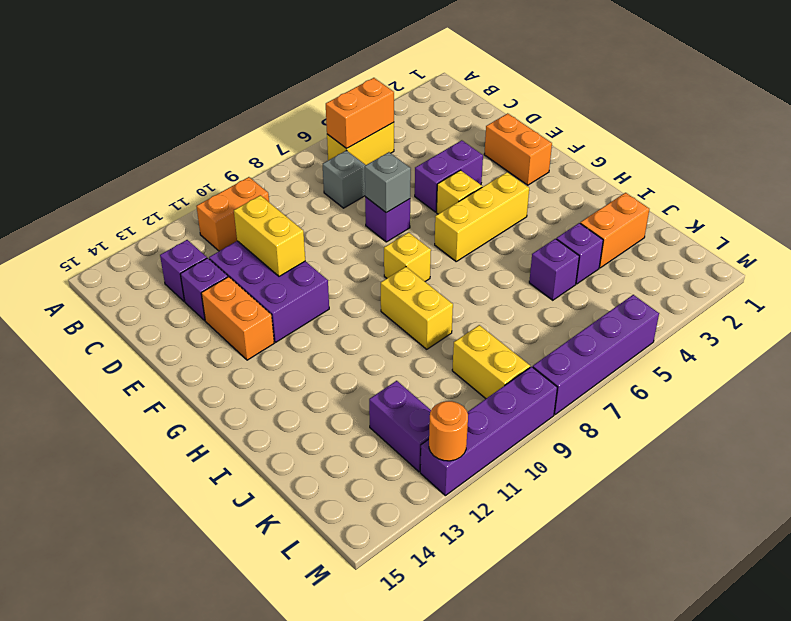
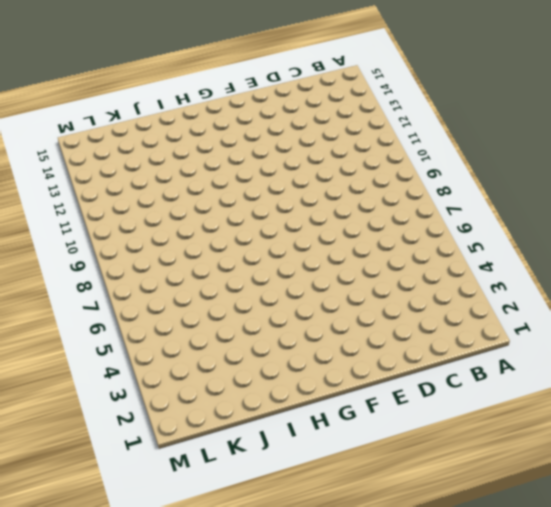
none -> yellow 1x2 brick [327,122,394,165]
none -> orange 1x2 brick [196,177,269,251]
none -> grey 1x1 brick [323,150,365,208]

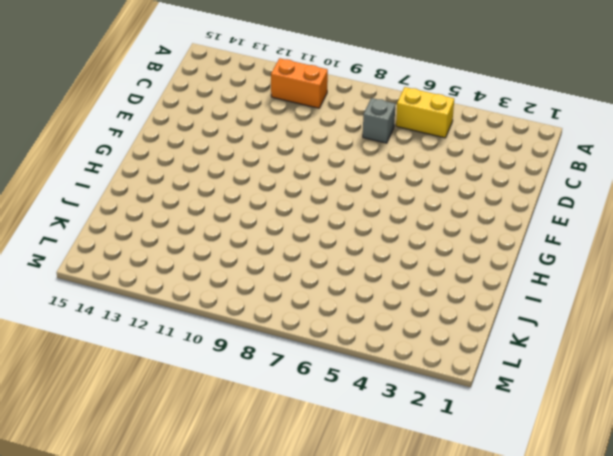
none -> purple 1x1 brick [160,240,207,301]
none -> purple 2x3 brick [209,241,329,342]
none -> purple 1x1 brick [180,258,228,321]

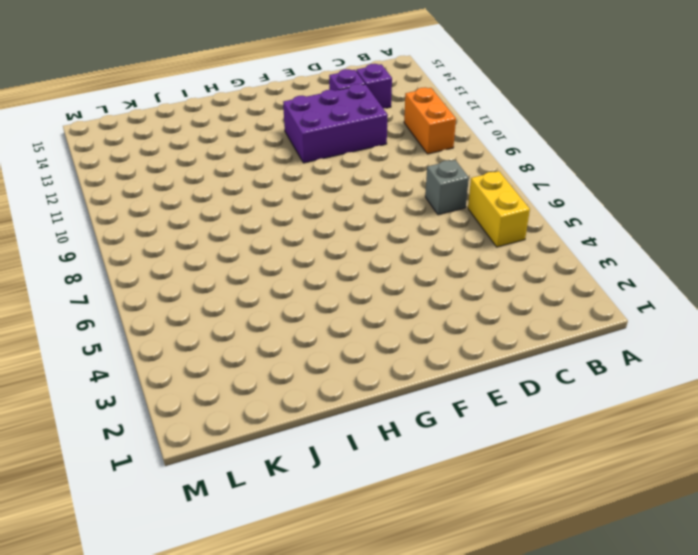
none -> orange 1x2 brick [484,113,552,185]
none -> purple 1x2 brick [415,140,483,212]
none -> purple 1x1 brick [365,197,410,242]

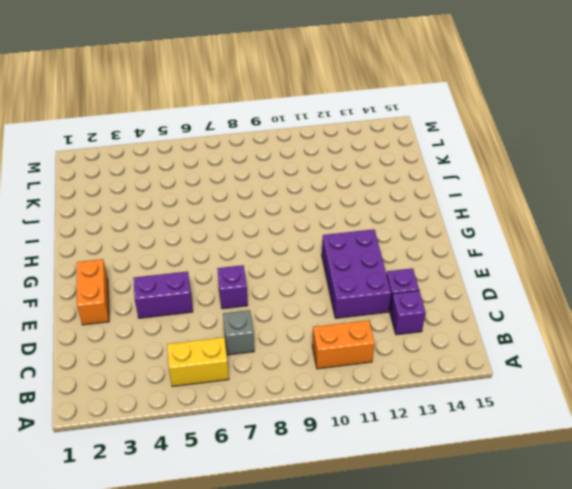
none -> orange 1x2 brick [201,277,274,360]
none -> yellow 1x1 brick [437,170,482,214]
none -> yellow 1x3 brick [435,172,529,261]

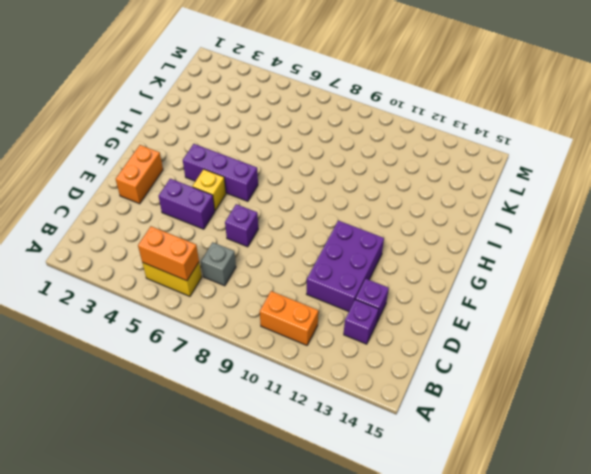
purple 1x3 brick [183,144,258,201] -> yellow 1x3 brick [435,172,529,261]
none -> orange 1x2 brick [201,277,274,360]
none -> yellow 1x1 brick [384,232,431,281]
none -> yellow 1x2 brick [381,267,453,349]

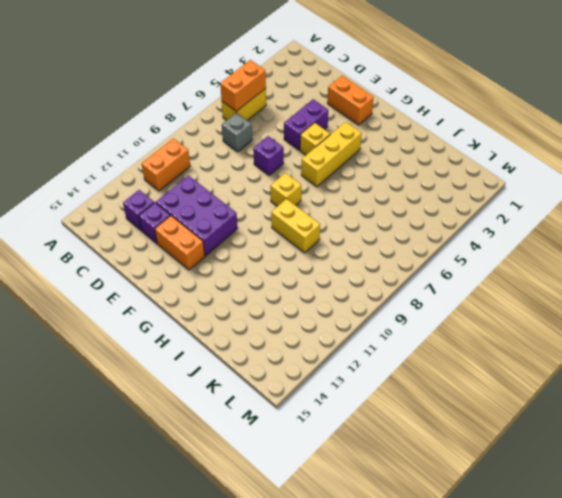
none -> orange 1x2 brick [580,193,649,268]
none -> purple 1x1 brick [556,223,603,284]
none -> purple 1x1 brick [529,239,579,300]

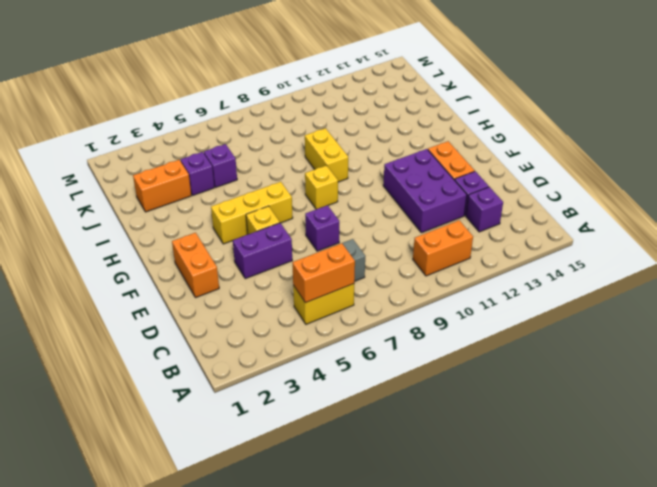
none -> yellow 1x2 brick [452,325,530,399]
none -> purple 1x2 brick [369,381,431,472]
none -> purple 1x4 brick [533,295,659,415]

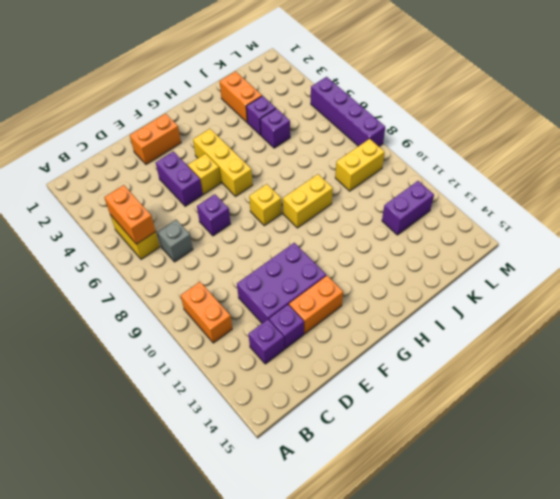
none -> purple 1x4 brick [420,367,557,496]
none -> yellow 1x2 brick [234,195,305,276]
none -> grey 1x1 brick [365,152,411,213]

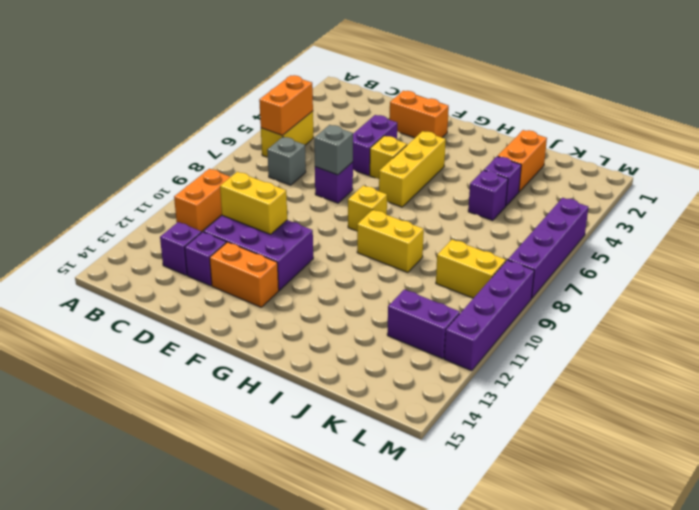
none -> orange 1x1 round brick [429,401,468,461]

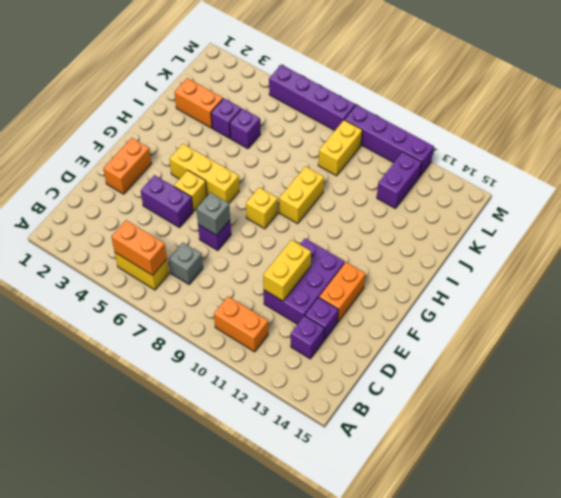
none -> orange 1x1 round brick [429,401,468,461]

